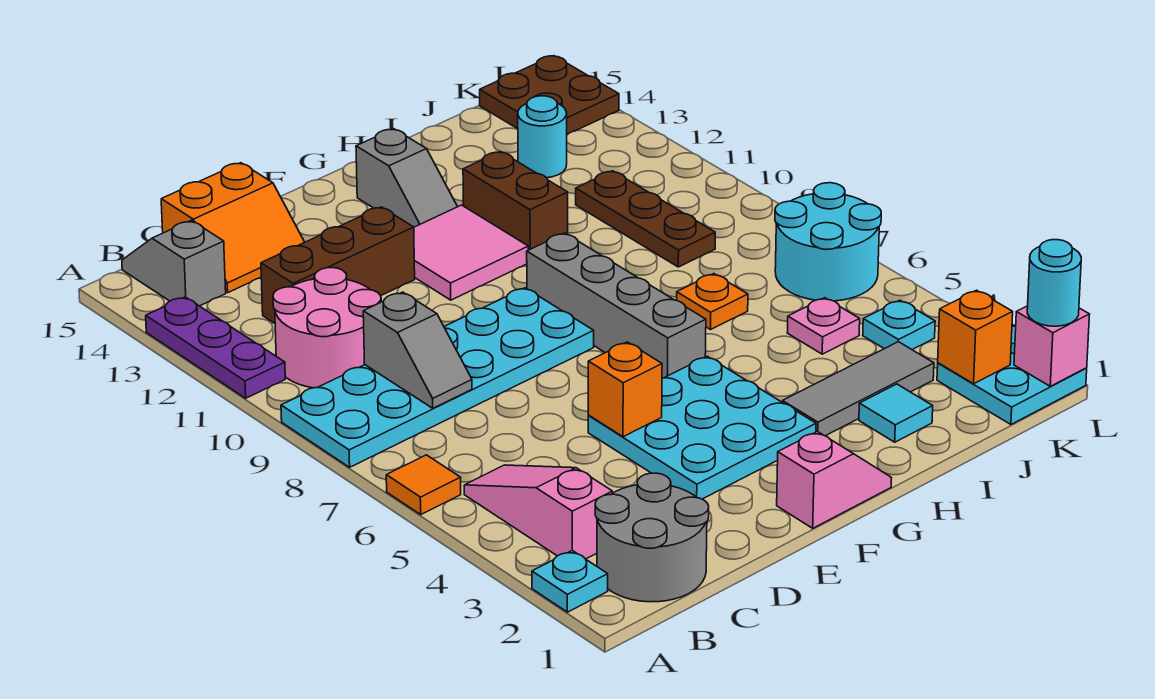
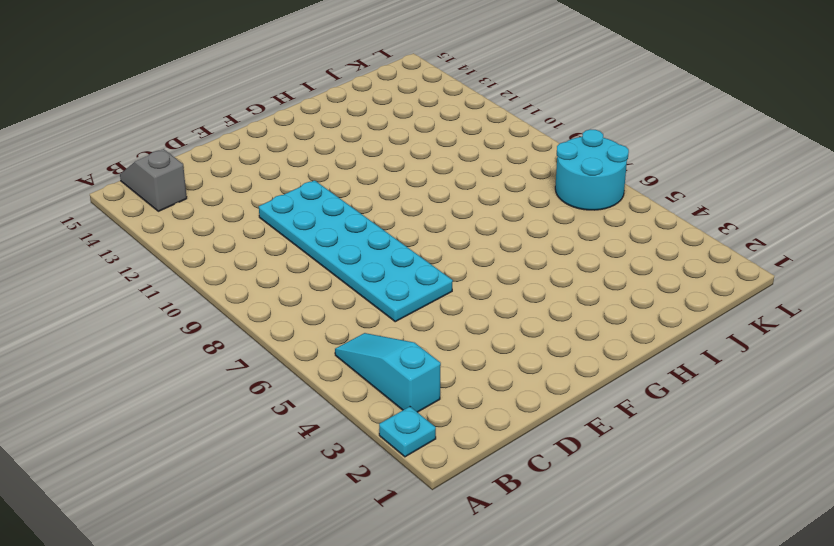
cyan 1x3 slope [335,333,441,412] -> pink 1x3 slope [464,465,612,559]
cyan 2x6 plate [259,180,453,322] -> cyan 2x6 plate turned to [281,288,594,467]
none -> orange 1x1 tile [386,455,461,514]
none -> purple 1x3 plate [146,297,285,398]
none -> grey 2x2 round brick [595,473,709,602]
none -> pink 2x2 round brick [273,268,381,388]

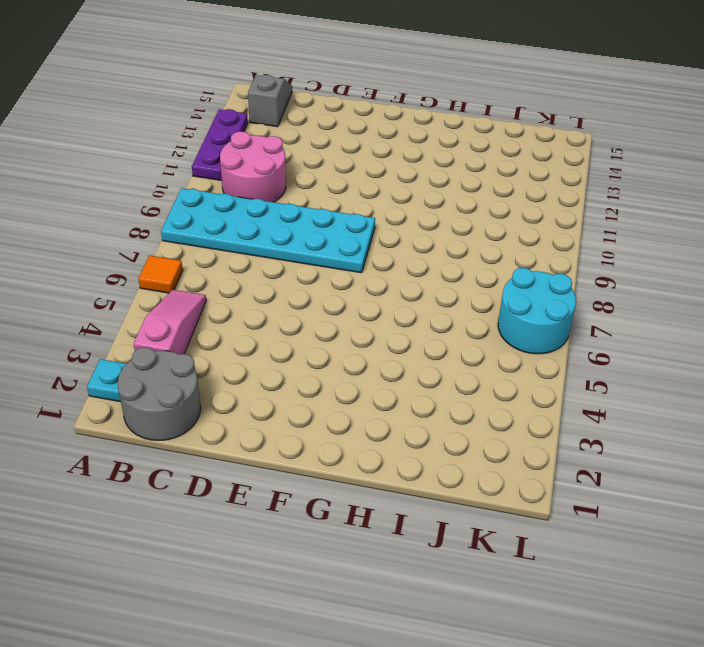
none -> brown 1x3 brick [261,207,415,323]
none -> orange 2x2 slope [161,163,305,293]
none -> cyan 3x3 plate [588,356,816,499]
none -> pink 1x2 slope [777,431,891,528]

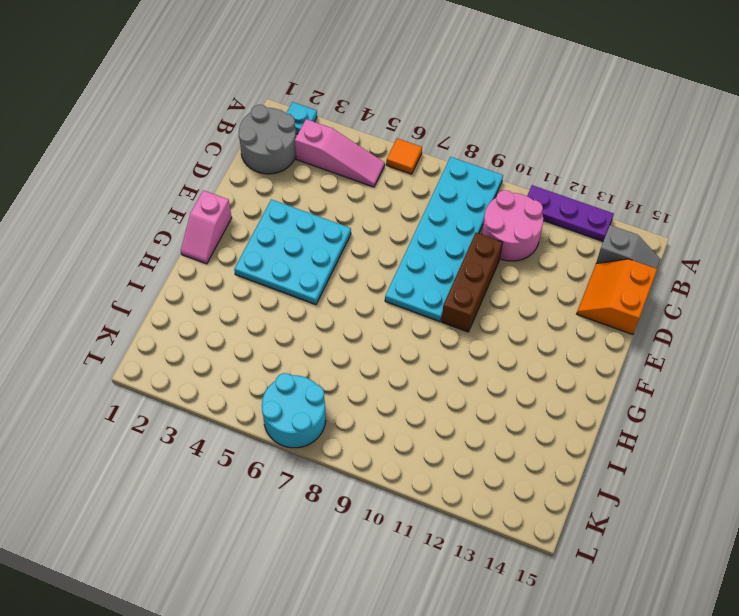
brown 1x3 brick [441,233,503,332] -> brown 1x3 brick moved to [261,207,415,323]
none -> pink 2x2 tile [414,205,528,300]
none -> grey 1x4 brick [527,233,706,378]
none -> grey 1x2 slope [356,129,457,227]
none -> grey 1x3 tile [783,342,934,436]

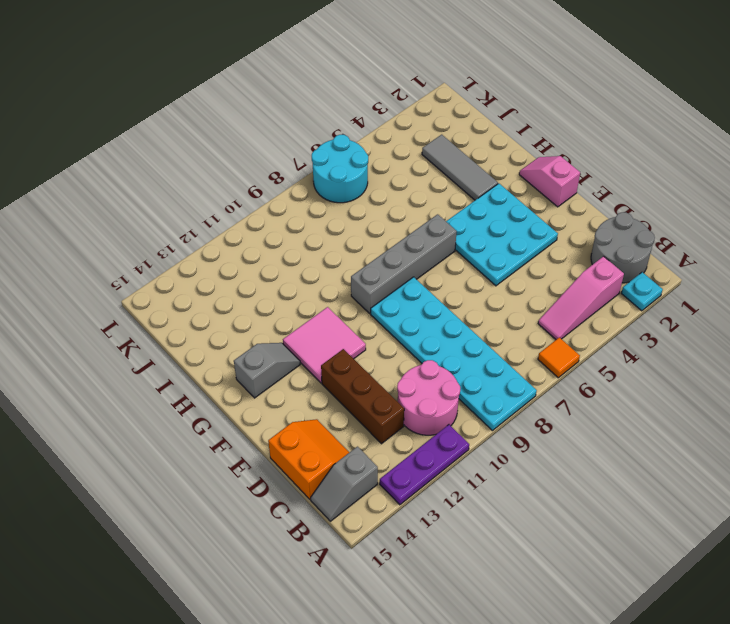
none -> brown 1x2 brick [463,151,568,250]
none -> cyan 1x1 tile [859,384,933,442]
none -> orange 1x1 plate [677,274,748,330]
none -> pink 1x1 plate [787,298,860,354]

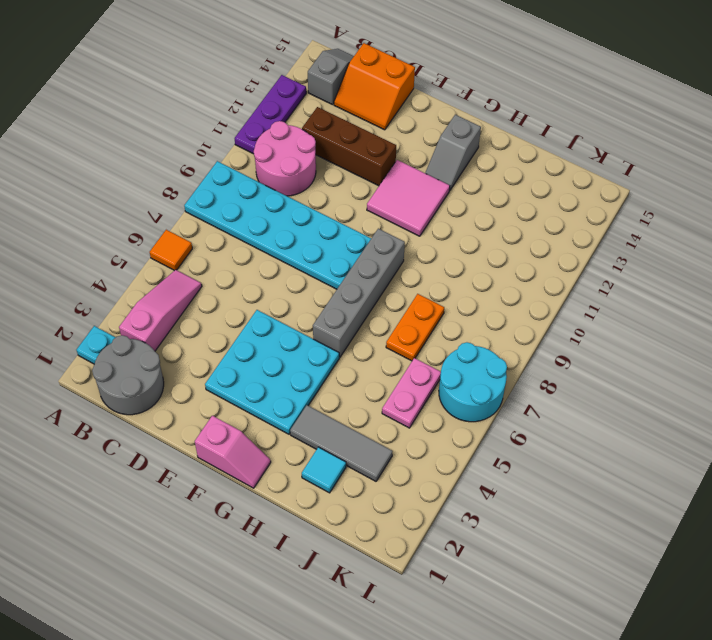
orange 1x2 plate [386,294,444,361] -> orange 1x1 plate [677,274,748,330]
pink 1x2 plate [382,358,441,428] -> pink 1x1 plate [787,298,860,354]
none -> brown 1x2 brick [463,151,568,250]
none -> brown 1x3 plate [576,171,715,267]
none -> cyan 1x1 round brick [518,96,567,178]
none -> cyan 2x2 plate [937,325,1087,424]

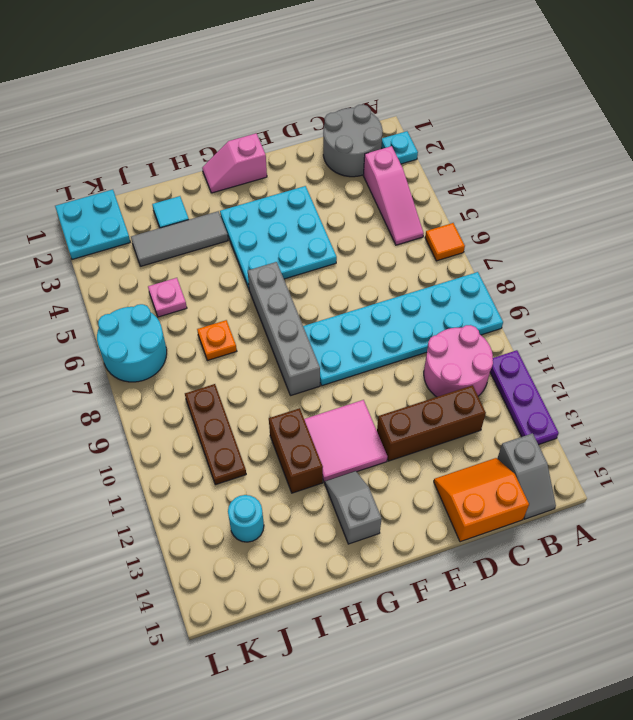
none -> cyan 1x1 plate [863,300,935,350]
none -> brown 2x2 plate [480,56,619,135]
none -> grey 1x2 slope [363,292,472,408]
none -> orange 1x1 brick [588,342,662,437]

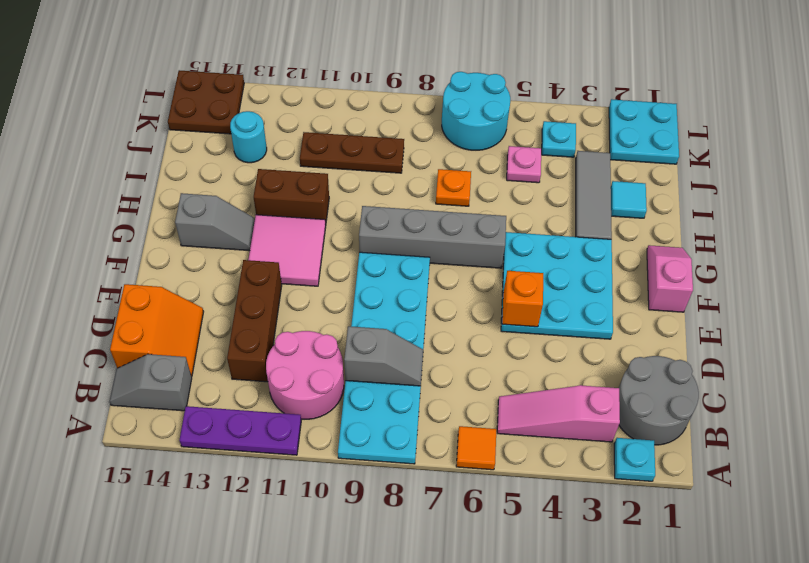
none -> orange 1x1 brick [938,290,1013,384]
none -> pink 1x1 brick [1014,306,1090,386]
none -> cyan 1x1 round brick [1027,240,1081,326]

